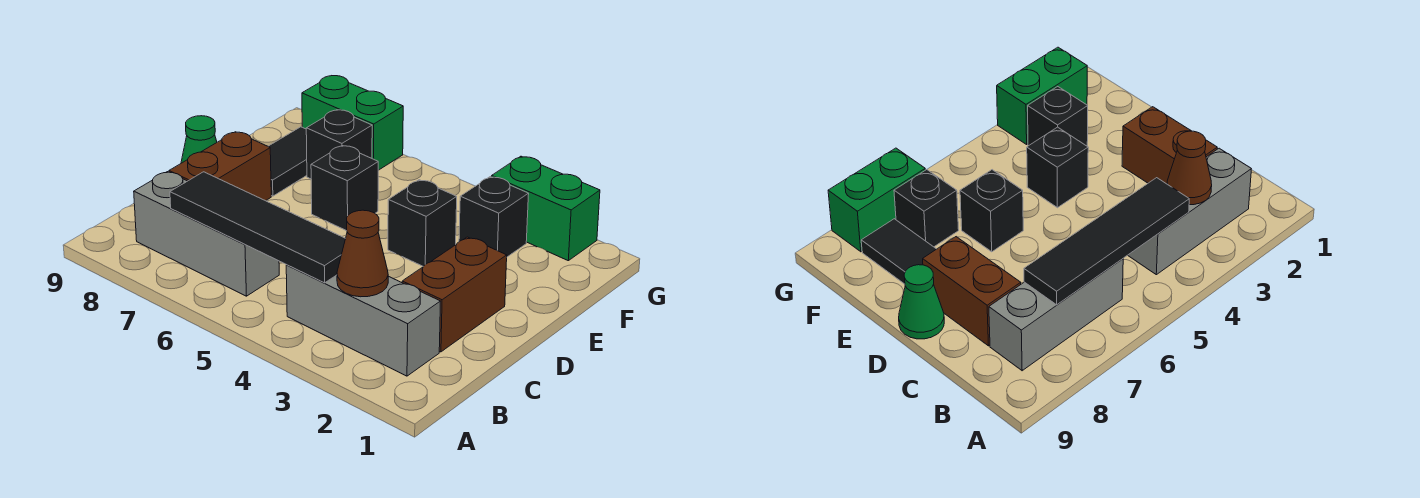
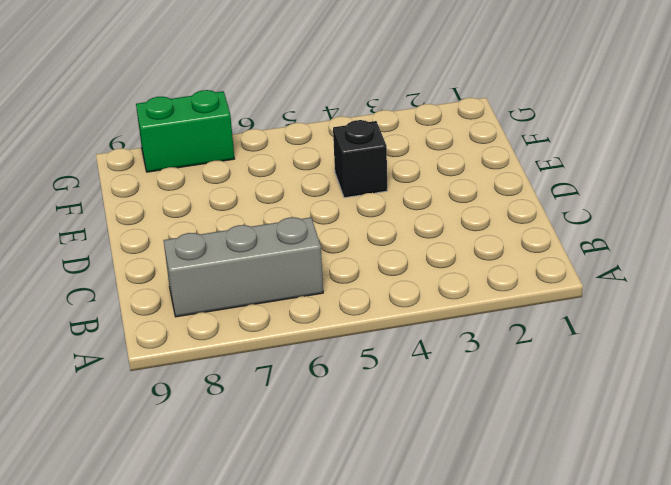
none -> grey 1x3 brick [286,265,441,376]
none -> brown 1x2 brick [402,237,507,352]
none -> brown 1x2 brick [169,132,271,201]

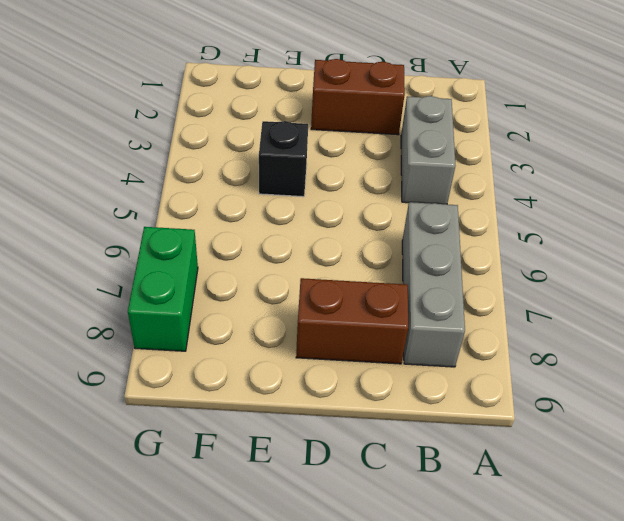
grey 1x2 brick [401,96,455,204] -> grey 1x3 brick [286,265,441,376]
none -> green 1x1 cone [181,116,217,163]
none -> black 1x1 brick [311,146,378,231]
none -> black 1x2 tile [268,127,307,196]

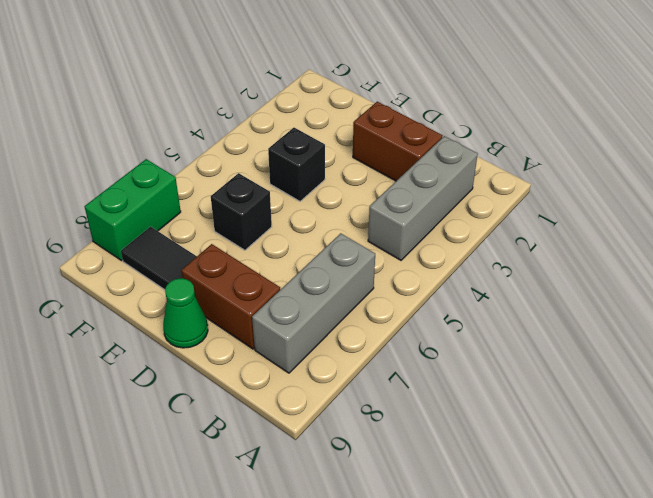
none -> black 1x1 brick [459,177,529,257]
none -> black 1x1 brick [306,110,372,179]
none -> green 1x2 brick [492,156,600,261]

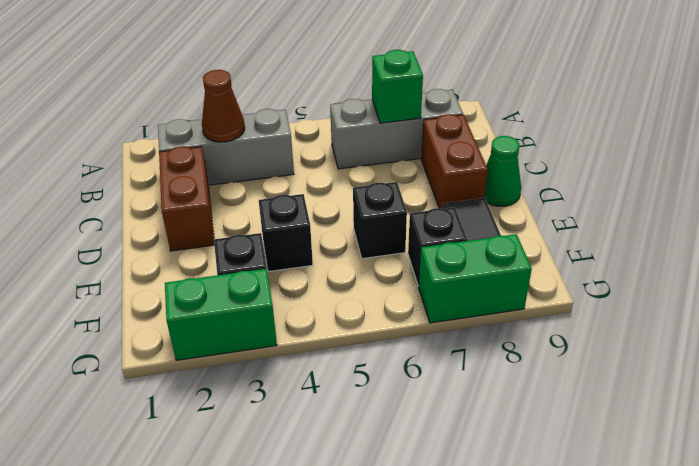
green 1x1 brick [372,50,423,123] -> black 1x4 tile [170,172,345,283]

